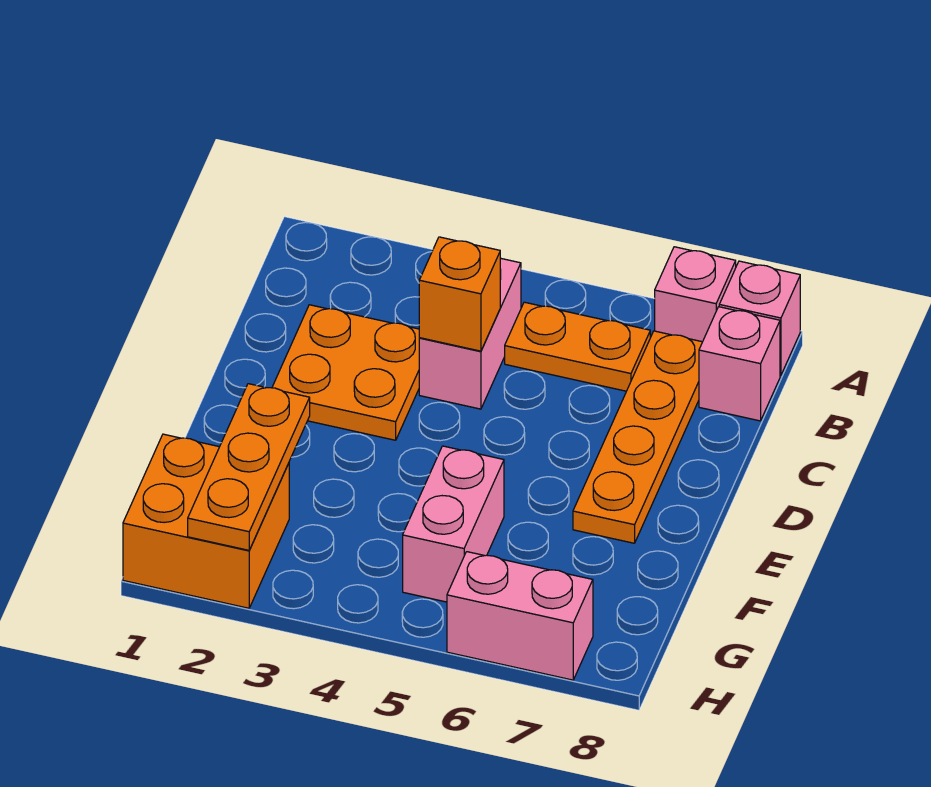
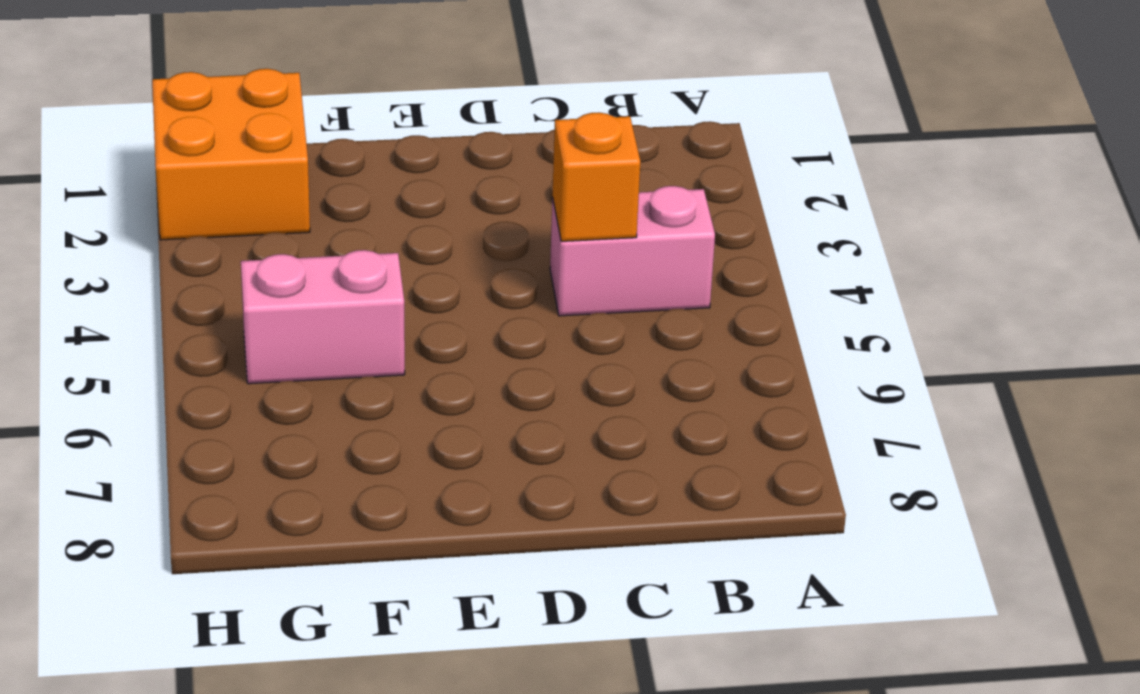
none -> pink 1x1 brick [655,247,736,342]
none -> pink 1x1 brick [719,261,800,375]
none -> orange 1x2 plate [505,302,650,391]

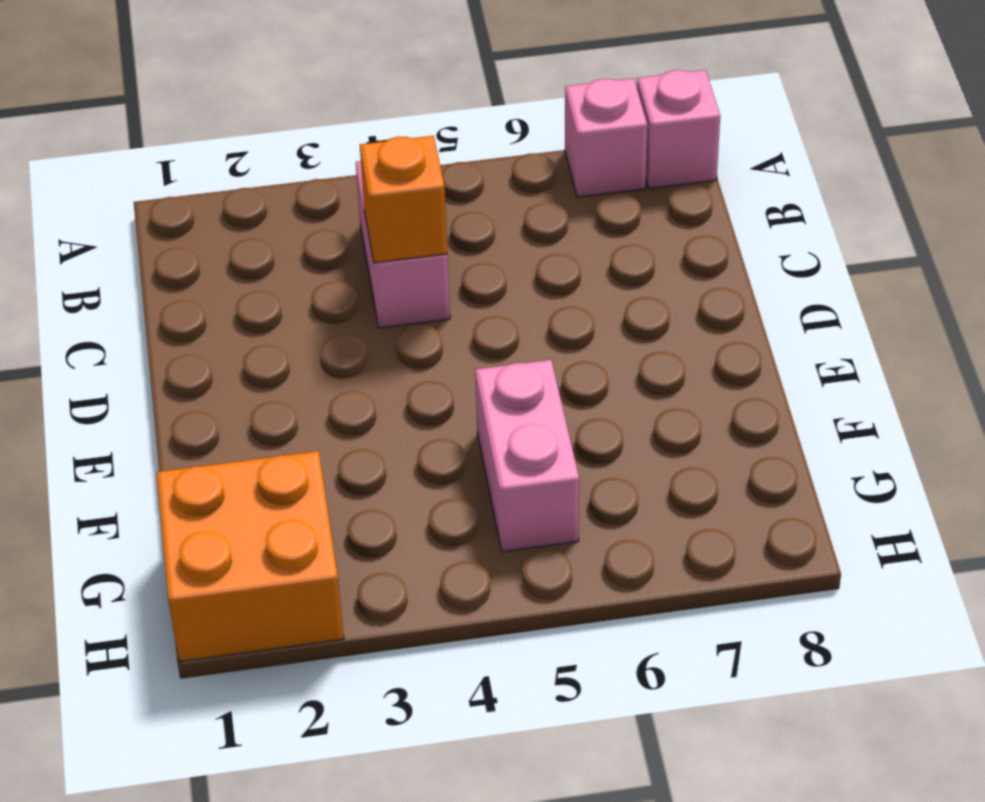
none -> orange 1x2 plate [505,302,650,391]
none -> orange 1x4 plate [573,331,702,543]
none -> pink 1x1 brick [699,307,780,421]

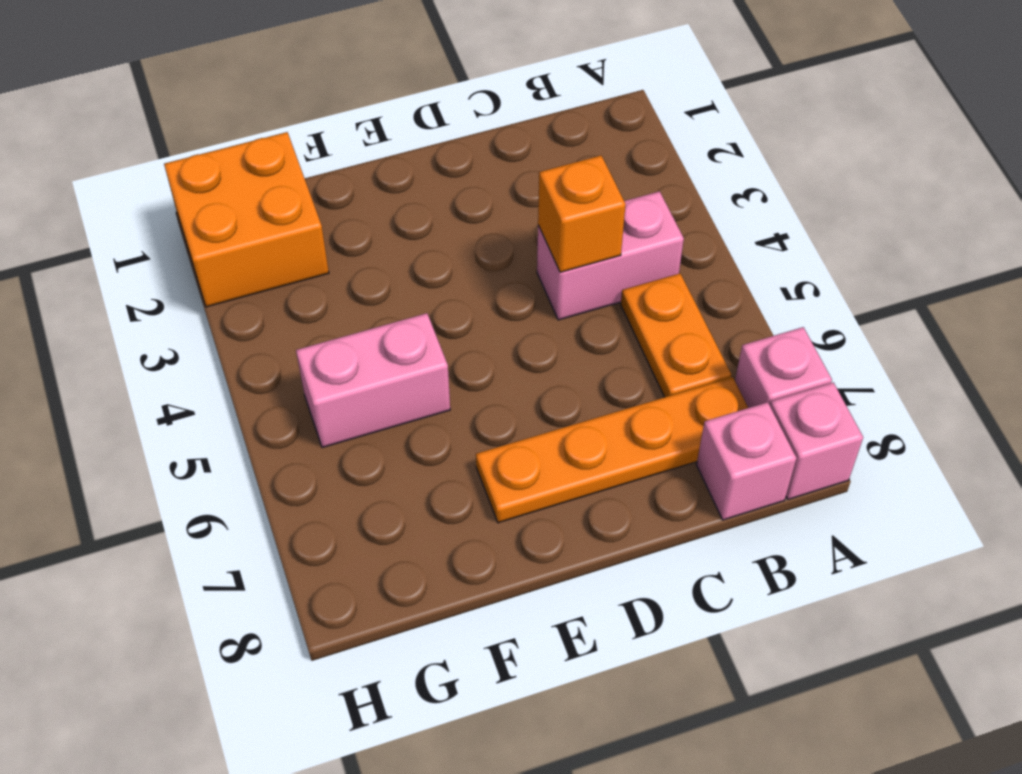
none -> orange 2x2 plate [272,305,419,440]
none -> pink 1x2 brick [447,552,593,680]
none -> orange 1x3 plate [188,384,310,550]

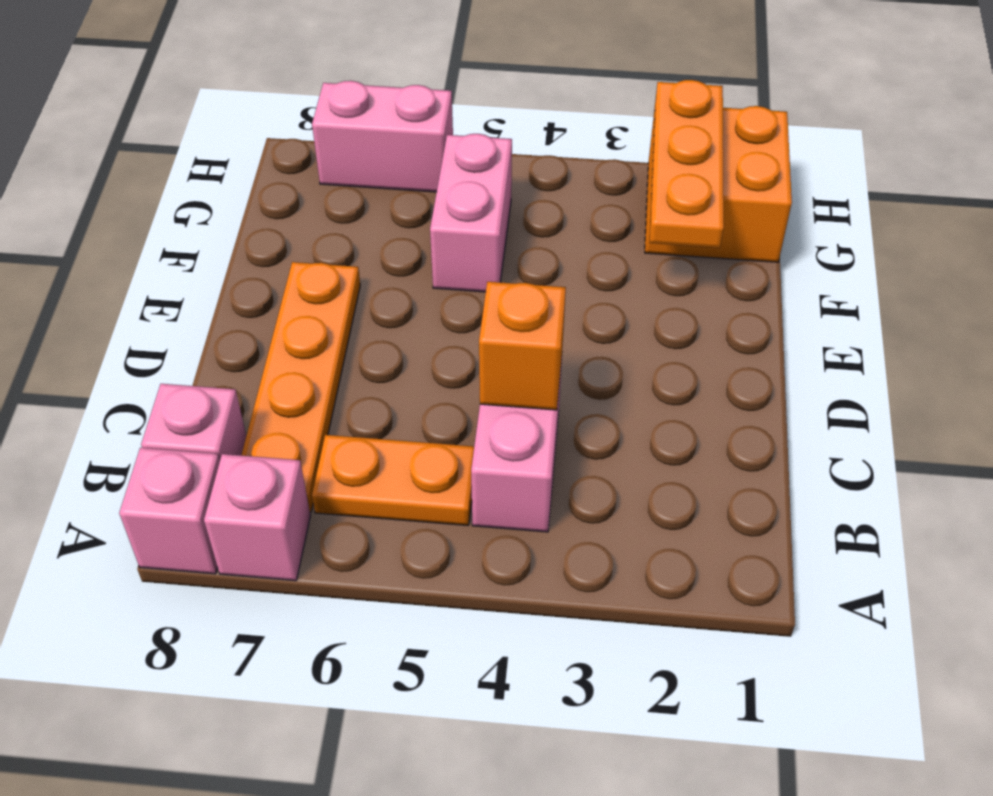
none -> orange 2x2 plate [272,305,419,440]

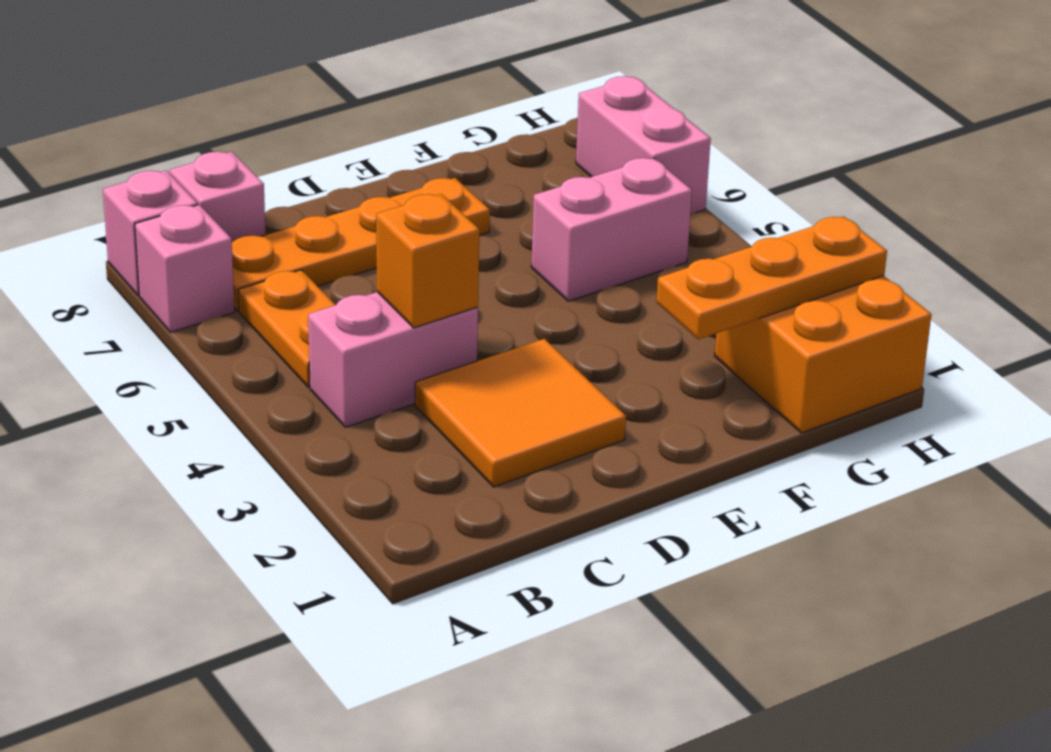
orange 2x2 tile [415,339,626,487] -> orange 2x2 plate [272,305,419,440]

